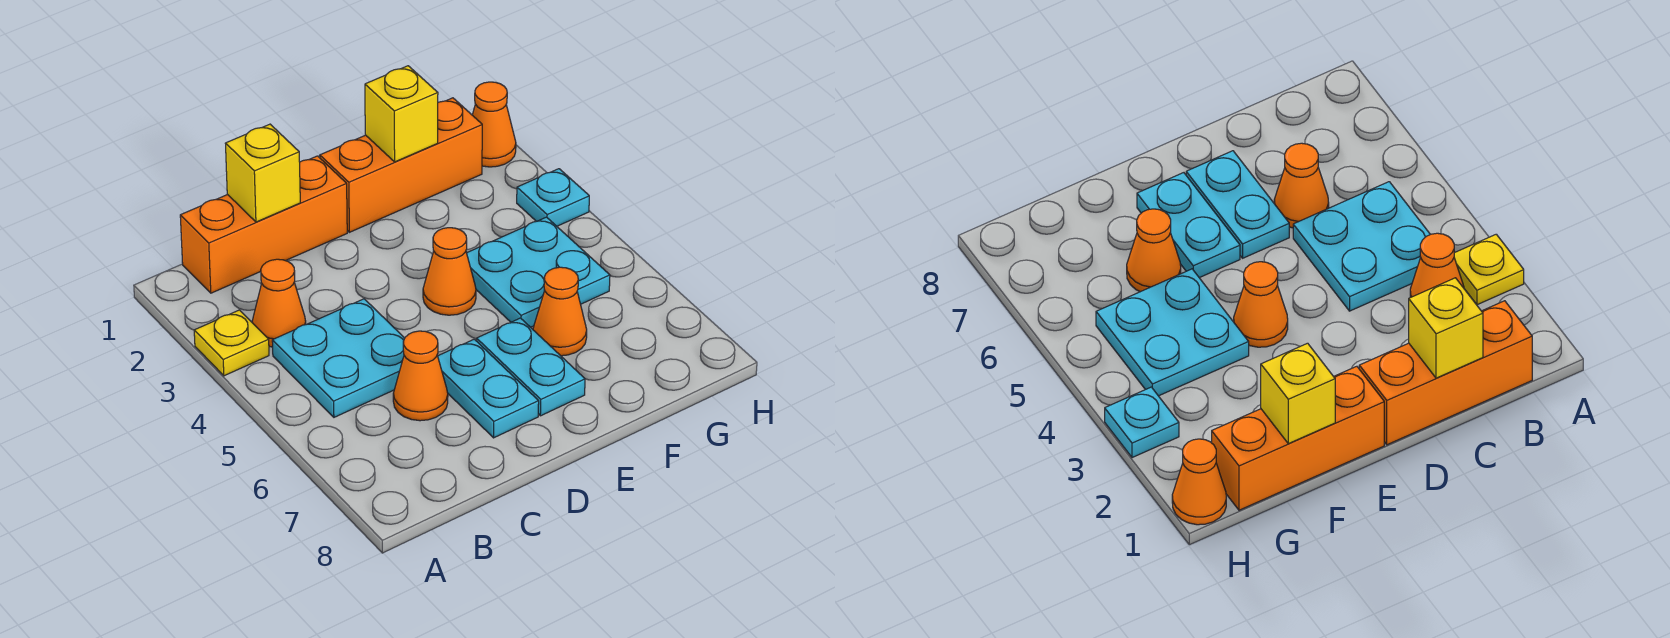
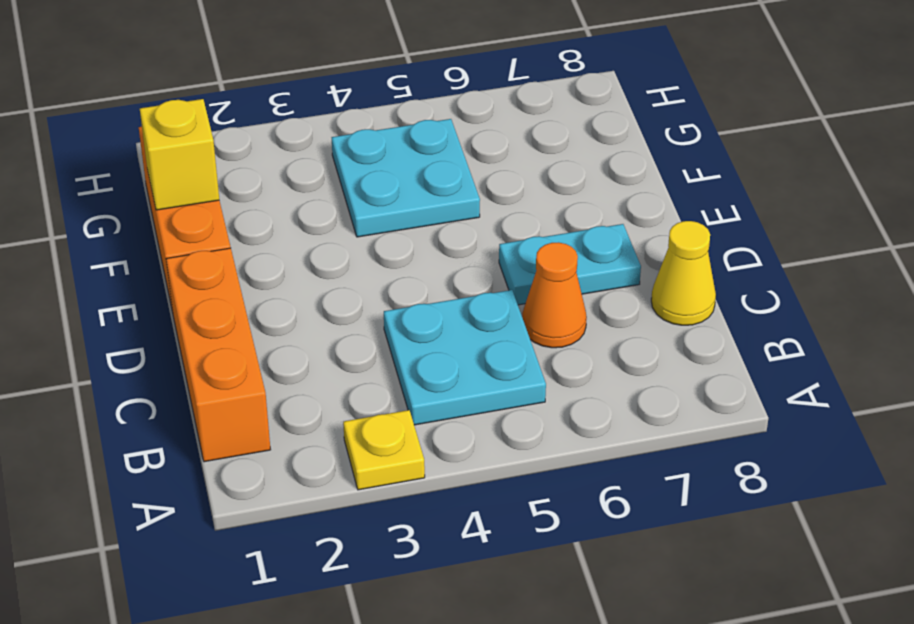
yellow 1x1 cone [651,221,716,325] -> none
none -> orange 1x1 cone [252,259,306,347]
none -> orange 1x1 cone [423,228,476,315]
none -> cyan 1x2 plate [477,318,585,416]

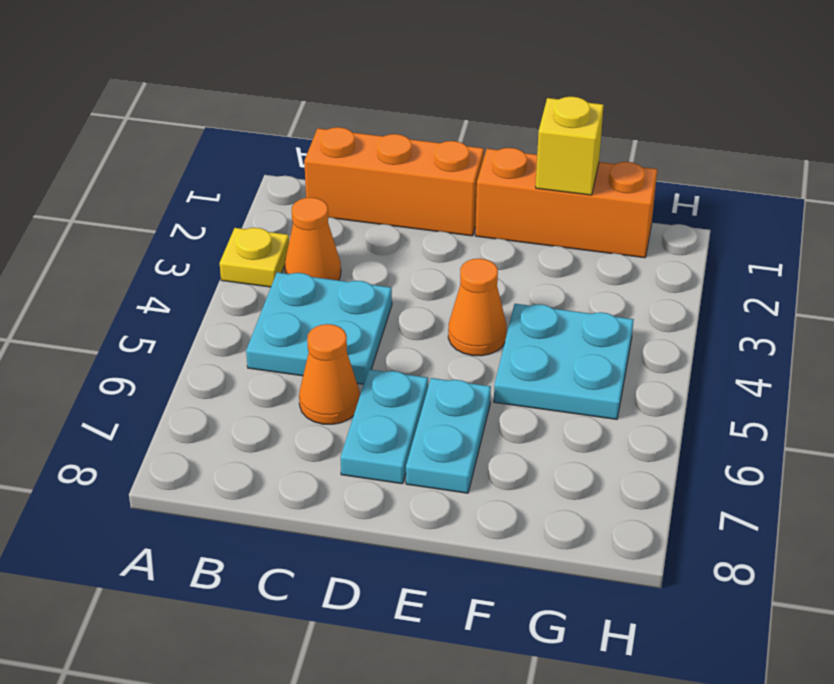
none -> orange 1x1 cone [533,267,587,356]
none -> orange 1x1 cone [472,82,516,167]
none -> cyan 1x1 plate [517,169,589,226]

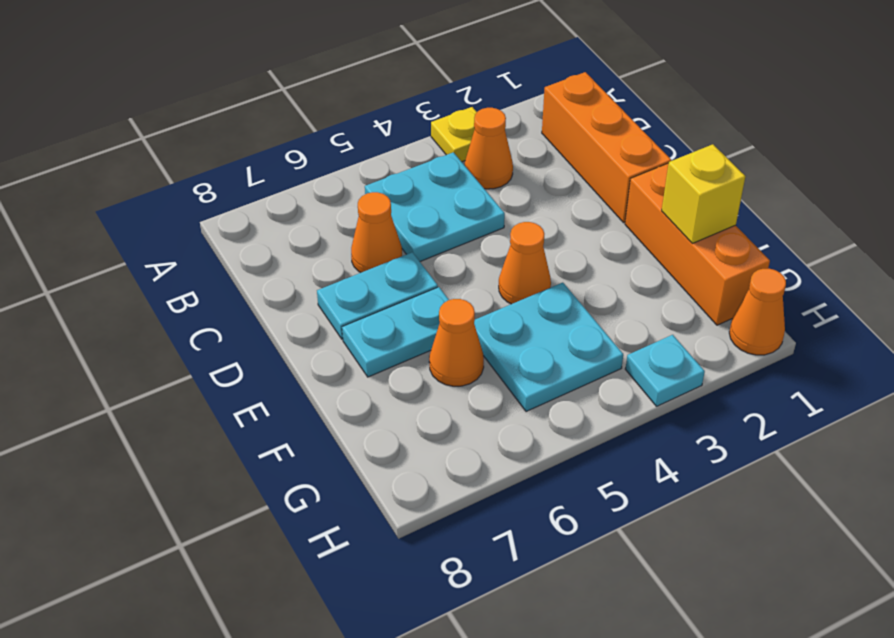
none -> yellow 1x1 brick [225,124,300,222]

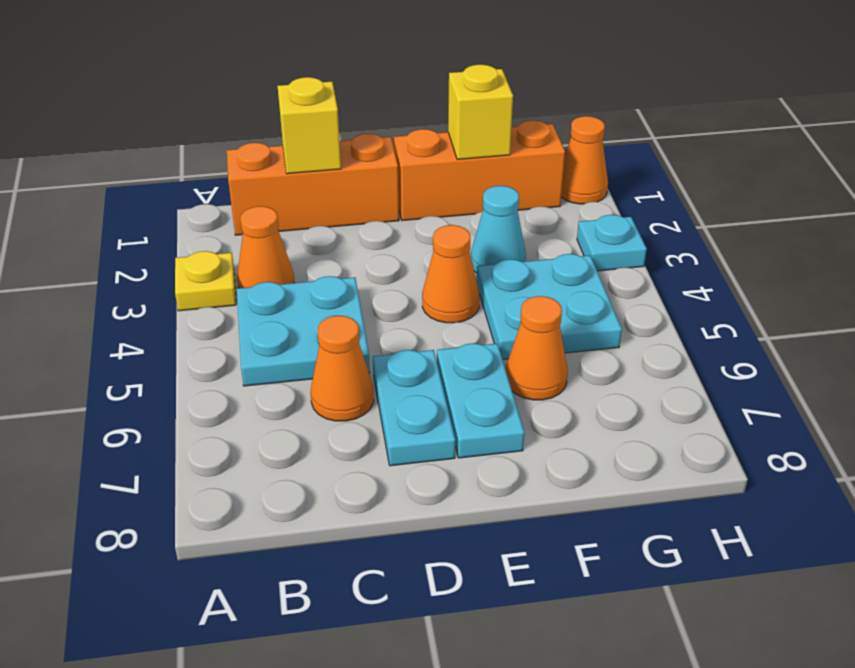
cyan 1x1 cone [471,186,526,273] -> none

